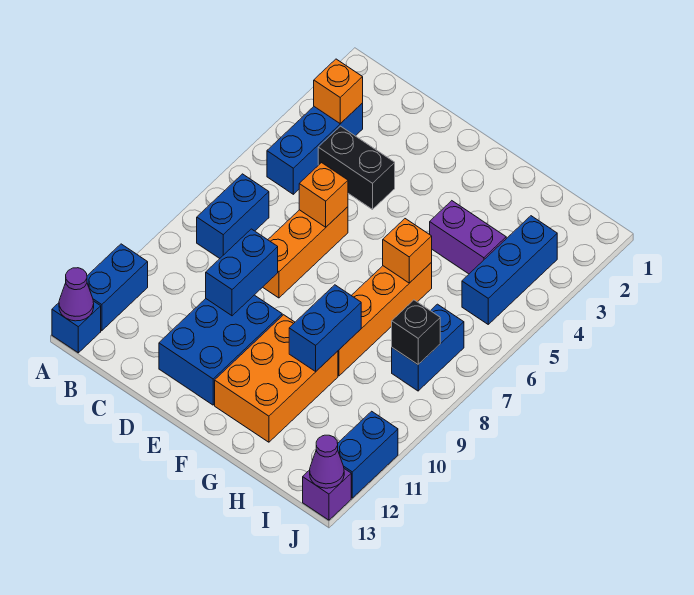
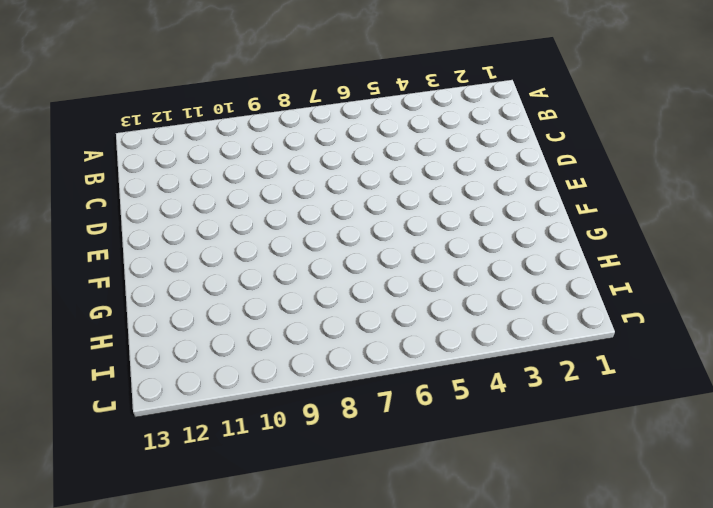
none -> blue 1x2 brick [87,244,148,331]
none -> blue 1x1 brick [52,301,101,353]
none -> blue 1x3 brick [267,103,363,194]

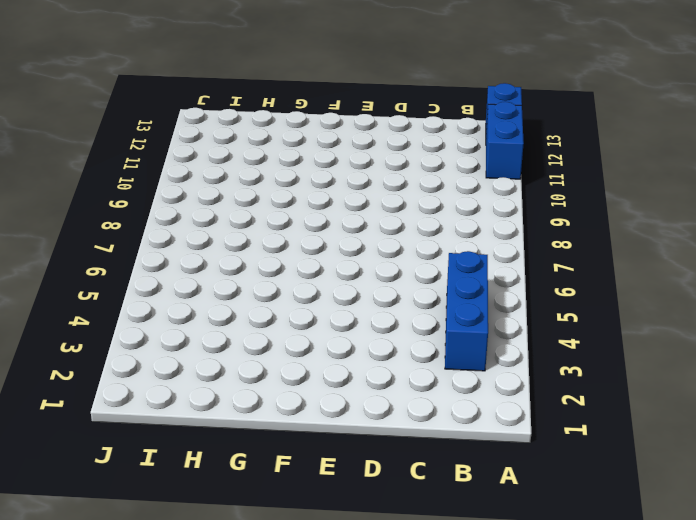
none -> blue 1x2 brick [197,174,269,258]
none -> black 1x2 brick [318,126,395,209]
none -> orange 1x3 brick [263,207,348,298]

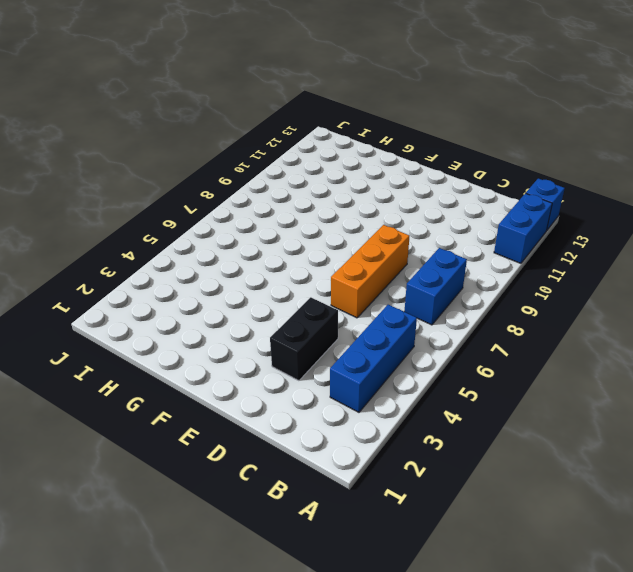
black 1x2 brick [270,297,338,381] -> black 1x2 brick turned to [318,126,395,209]
none -> blue 2x3 brick [159,295,282,405]
none -> orange 2x3 brick [215,315,338,442]
none -> purple 1x2 brick [430,201,506,274]

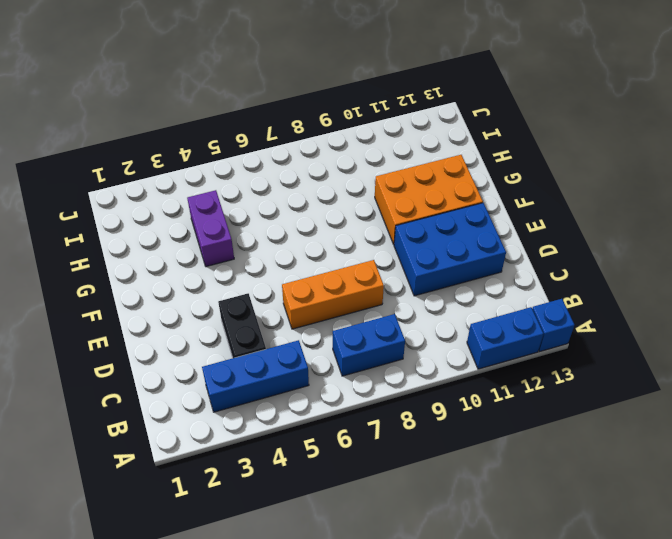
none -> orange 1x4 brick [338,262,432,376]
none -> blue 1x3 brick [462,216,557,324]
none -> blue 1x2 brick [392,304,464,391]

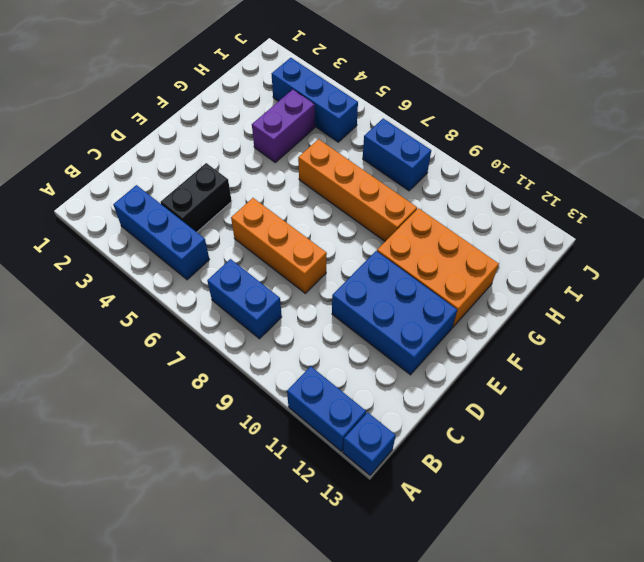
none -> blue 1x2 brick [337,411,398,498]
none -> purple 1x1 brick [303,469,351,520]
none -> purple 1x1 cone [59,268,94,321]

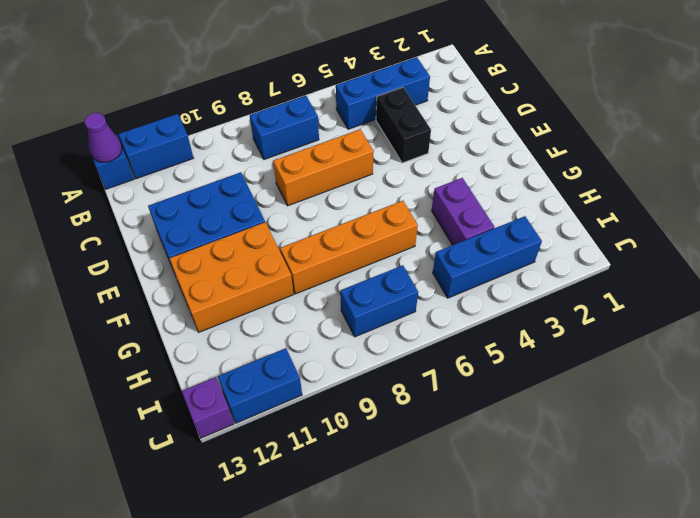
none -> orange 1x1 brick [314,59,363,124]
none -> orange 1x1 brick [299,163,348,227]
none -> blue 1x2 brick [206,229,278,316]

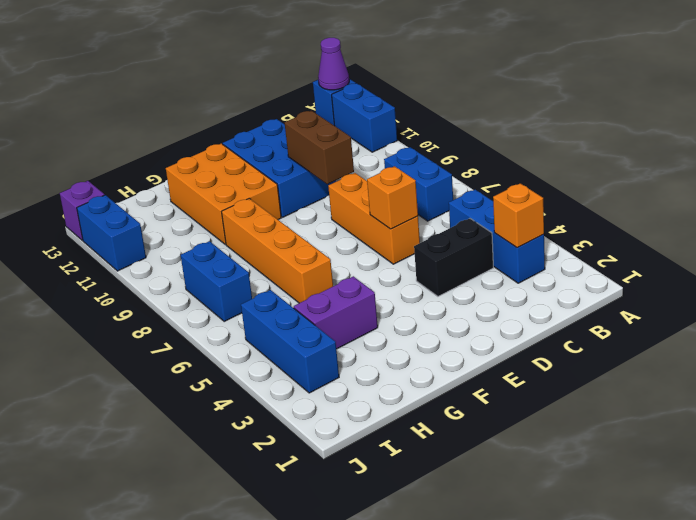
brown 1x2 brick [285,111,354,184] -> blue 1x2 brick [206,229,278,316]
none -> orange 1x1 brick [383,219,432,283]
none -> blue 1x2 brick [289,285,361,371]
none -> black 1x1 brick [392,300,440,364]

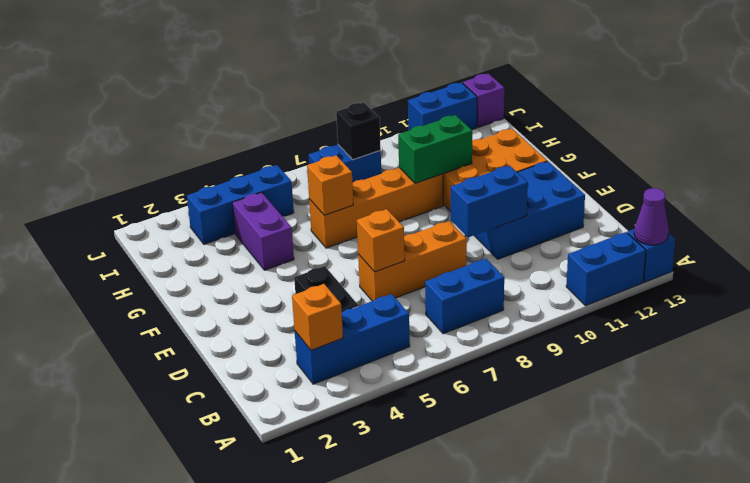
green 1x2 brick [398,115,472,183] -> blue 1x2 brick [289,285,361,371]
none -> purple 1x1 cone [310,435,344,488]

